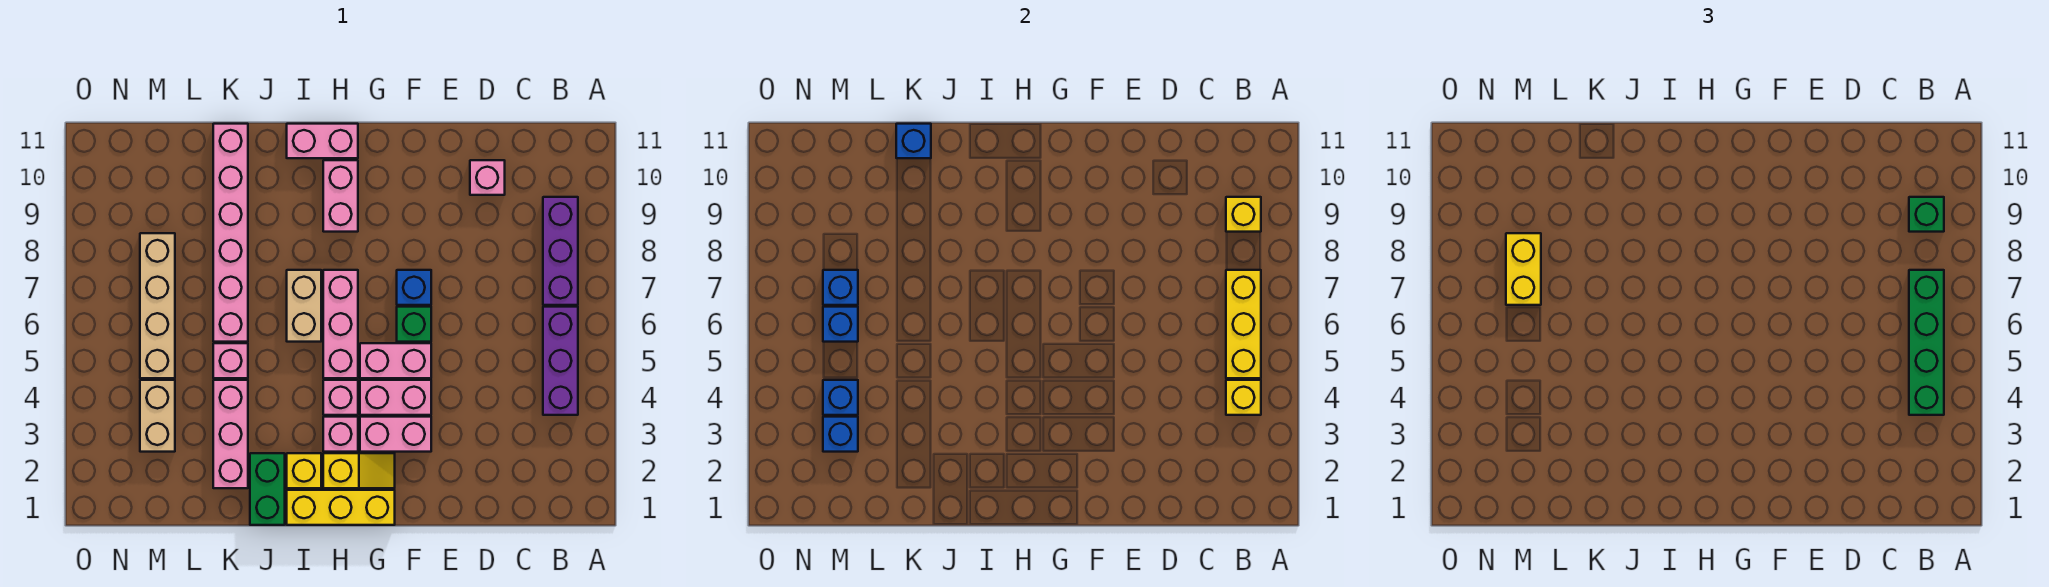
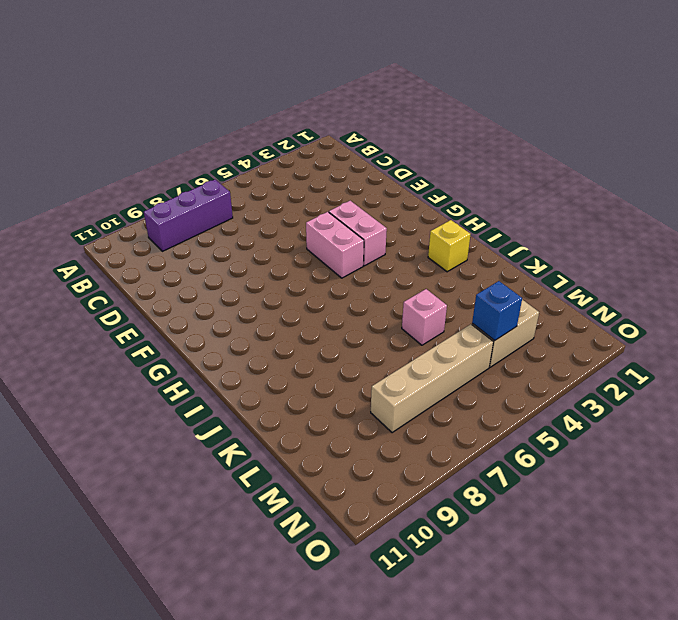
none -> purple 1x3 brick [543,307,578,415]
none -> pink 1x1 brick [470,160,505,195]
none -> pink 1x2 brick [360,417,431,452]
none -> green 1x1 brick [397,307,431,342]

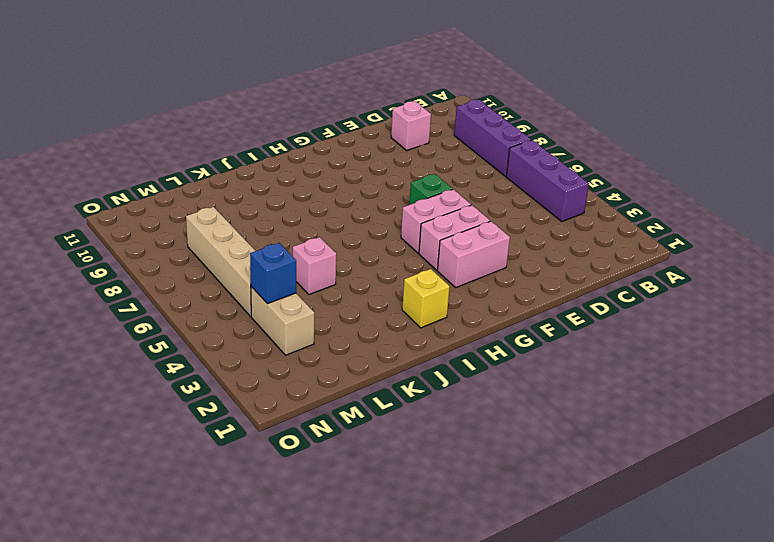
none -> blue 1x1 brick [397,270,431,305]
none -> yellow 1x3 brick [287,490,395,525]
none -> yellow 1x2 slope [323,453,395,488]
none -> pink 1x1 brick [323,417,358,452]

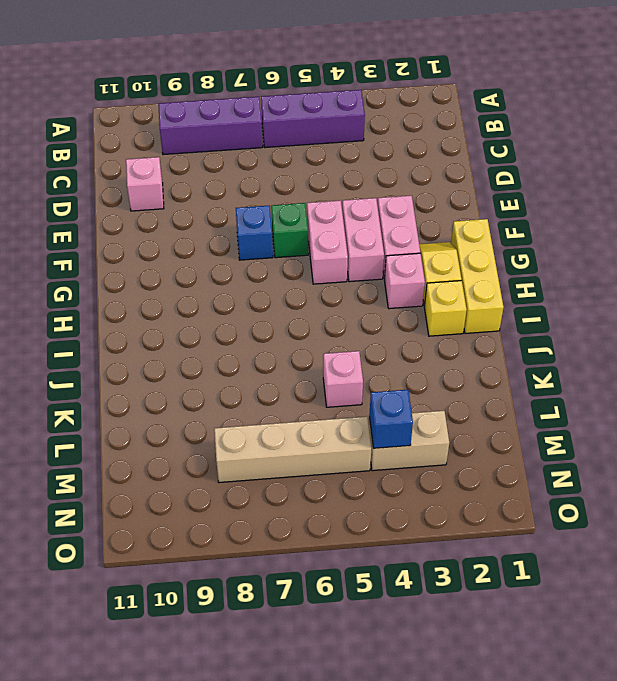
none -> pink 1x1 brick [323,380,358,415]
none -> pink 1x3 brick [323,270,358,378]
none -> pink 1x2 brick [323,160,358,232]
none -> pink 1x2 brick [287,124,358,158]

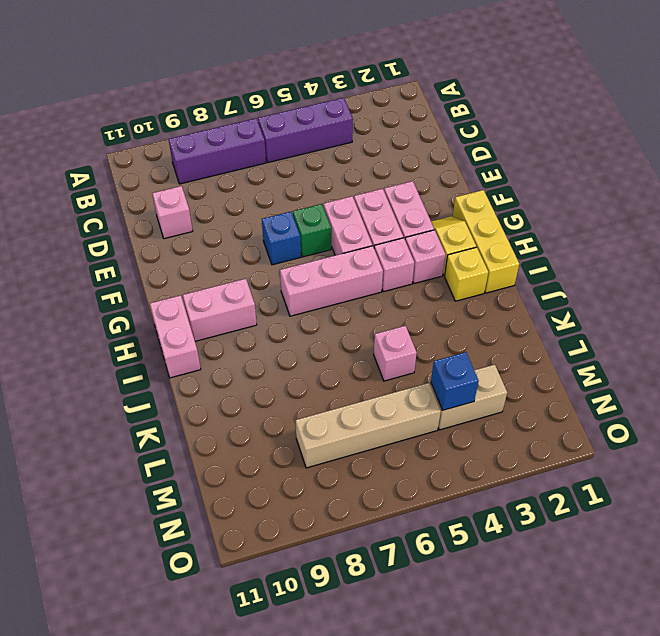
none -> tan 1x2 brick [287,270,321,342]
none -> green 1x2 brick [250,453,285,525]
none -> pink 1x3 brick [213,380,248,488]
none -> pink 1x6 brick [213,124,248,342]

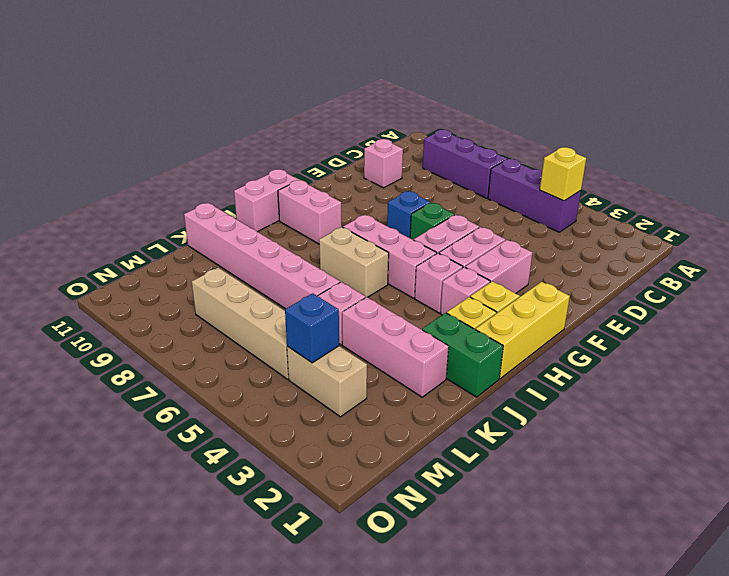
none -> yellow 1x3 brick [1226,270,1261,378]
none -> yellow 1x1 brick [1226,197,1261,232]
none -> blue 1x1 brick [896,124,931,158]
none -> blue 1x1 brick [823,417,858,452]

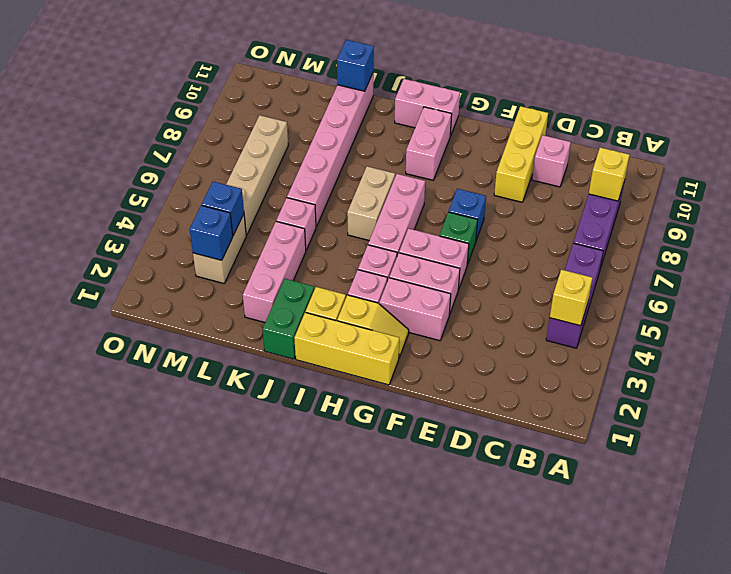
yellow 1x3 brick [494,106,548,202] -> yellow 1x3 brick moved to [1226,270,1261,378]
none -> blue 1x1 brick [823,307,858,342]
none -> blue 1x1 brick [823,270,858,305]
none -> green 1x4 brick [1909,270,1944,415]
none -> green 1x1 brick [1909,197,1944,232]

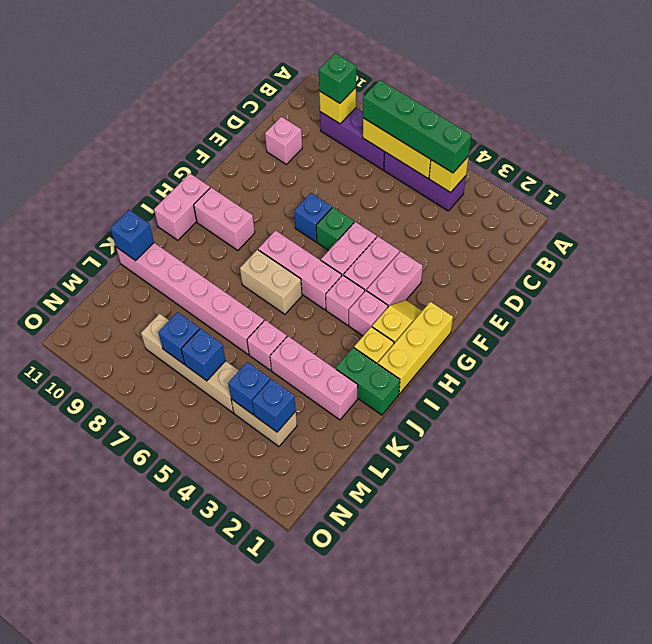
none -> yellow 1x2 brick [1506,233,1541,305]

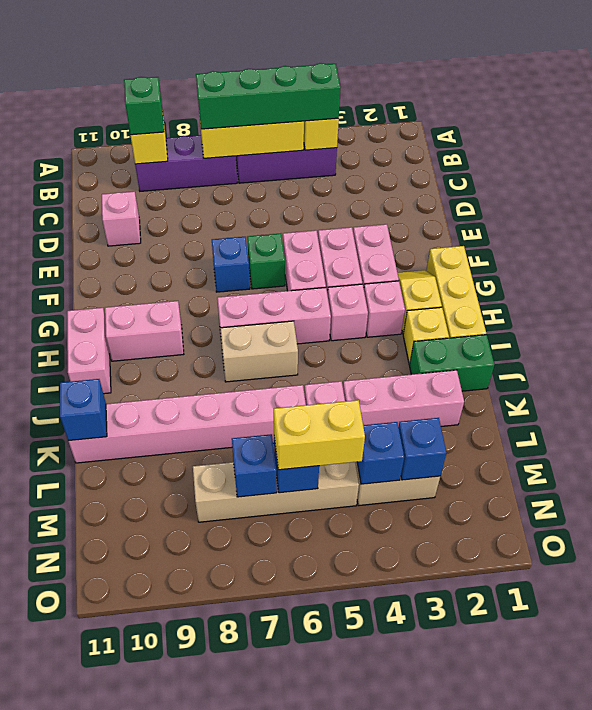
yellow 1x2 brick [274,400,365,470] -> yellow 1x2 brick moved to [1506,233,1541,305]

